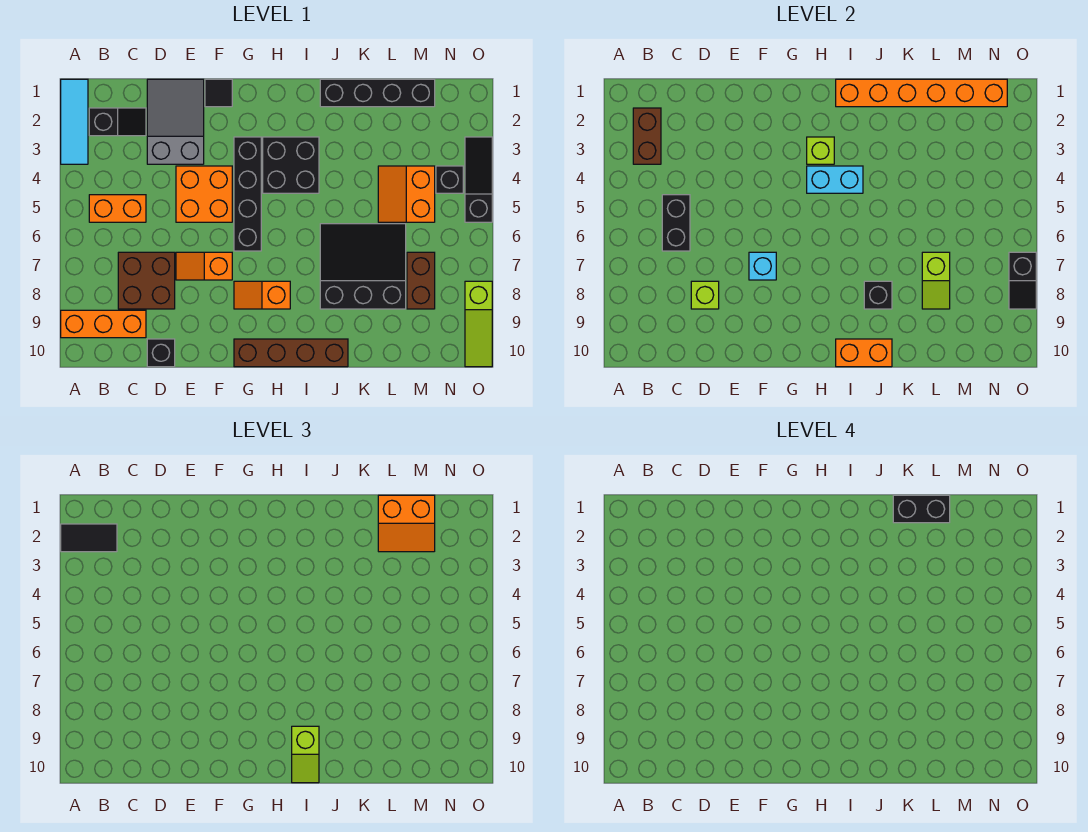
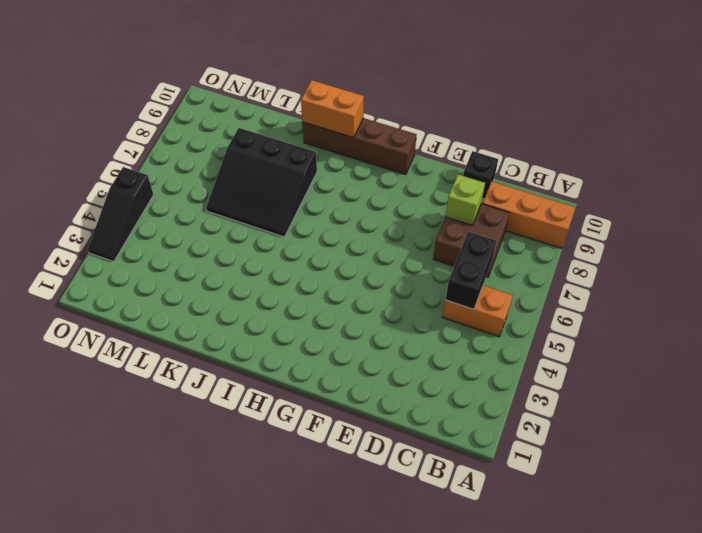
none -> cyan 1x3 tile [61,79,88,164]
none -> black 1x2 slope [89,108,146,136]
none -> grey 2x3 slope [147,79,204,164]
none -> orange 2x2 brick [176,166,232,222]

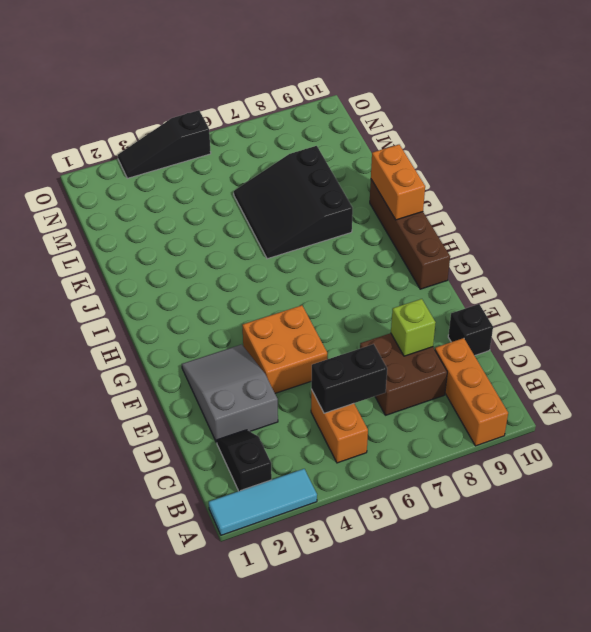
grey 2x3 slope [182,344,278,443] -> grey 2x3 slope turned to [147,79,204,164]
none -> orange 1x2 slope [176,252,232,280]
none -> black 1x1 tile [205,79,232,107]
none -> black 1x4 brick [234,137,261,251]
none -> orange 1x2 slope [234,281,290,309]

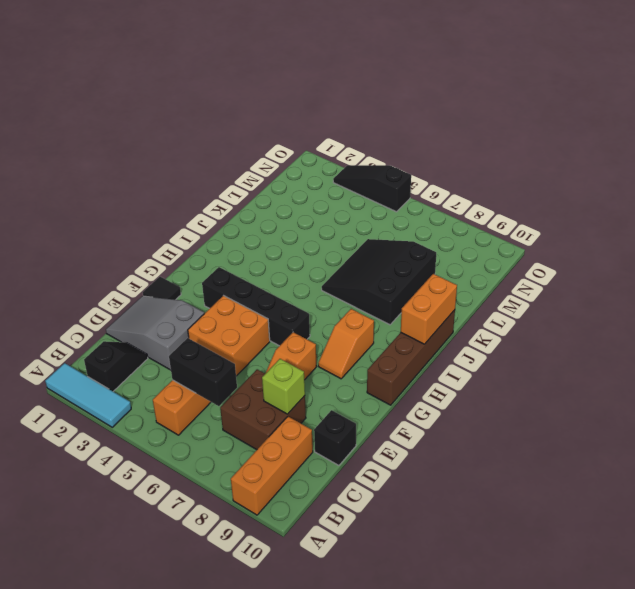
none -> black 2x2 brick [263,137,319,193]
none -> black 1x4 brick [320,79,435,107]
none -> orange 2x2 slope [378,166,435,222]
none -> brown 1x2 brick [407,252,435,309]

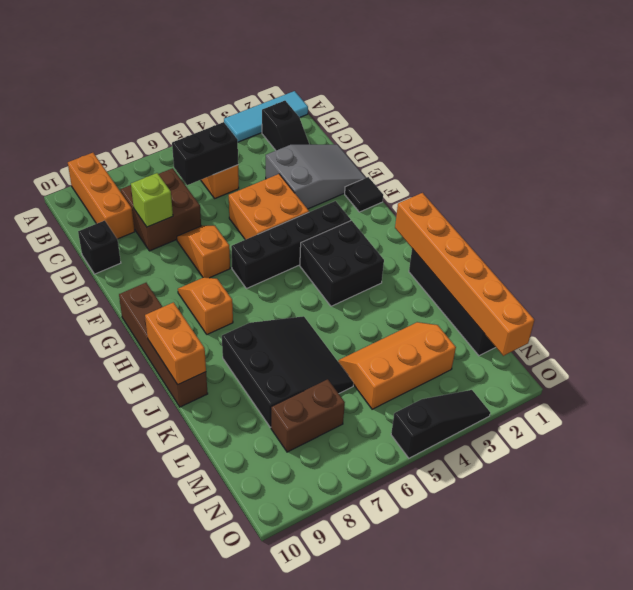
orange 2x3 slope [338,322,456,409] -> orange 2x2 slope [378,166,435,222]
none -> black 1x1 brick [436,166,463,193]
none -> lime 1x3 slope [465,281,492,367]
none -> brown 1x2 brick [633,108,661,164]
none -> cyan 1x1 brick [749,252,776,280]

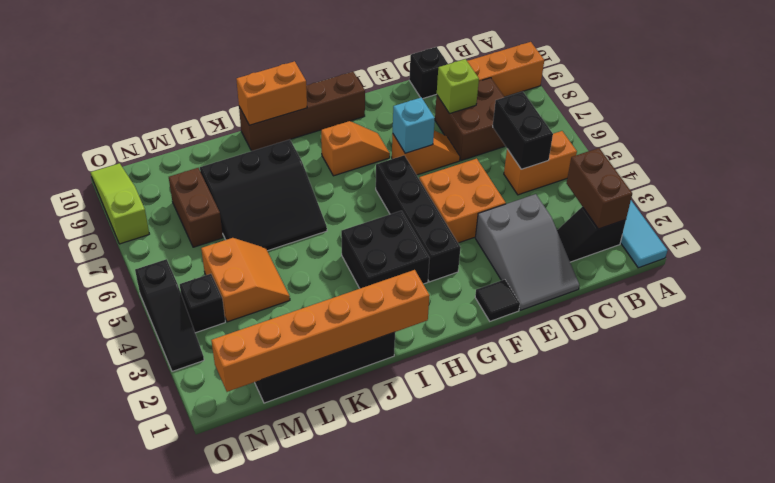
none -> lime 1x1 brick [807,137,834,164]
none -> cyan 1x2 brick [807,166,863,193]
none -> black 1x1 brick [864,281,892,309]
none -> lime 1x2 slope [922,252,950,309]

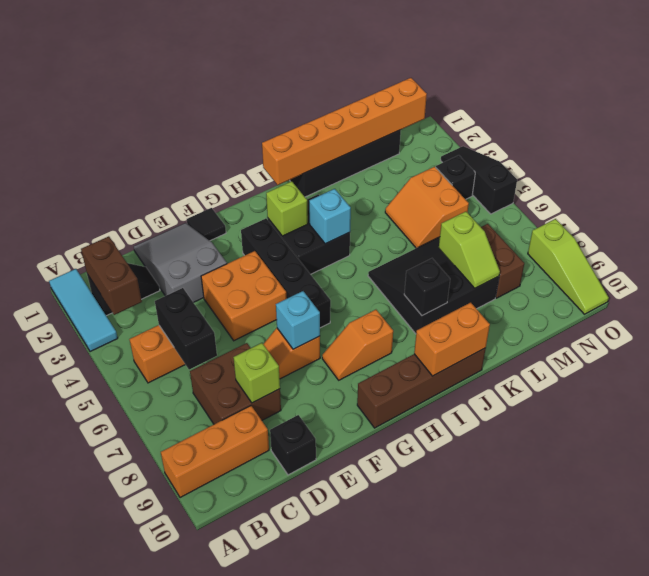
cyan 1x1 brick [309,189,351,244] -> cyan 1x2 brick [807,166,863,193]
none -> black 1x2 slope [1009,252,1036,309]
none -> black 1x2 tile [61,524,117,552]
none -> lime 1x2 slope [292,726,319,783]
none -> orange 2x2 slope [378,495,435,552]

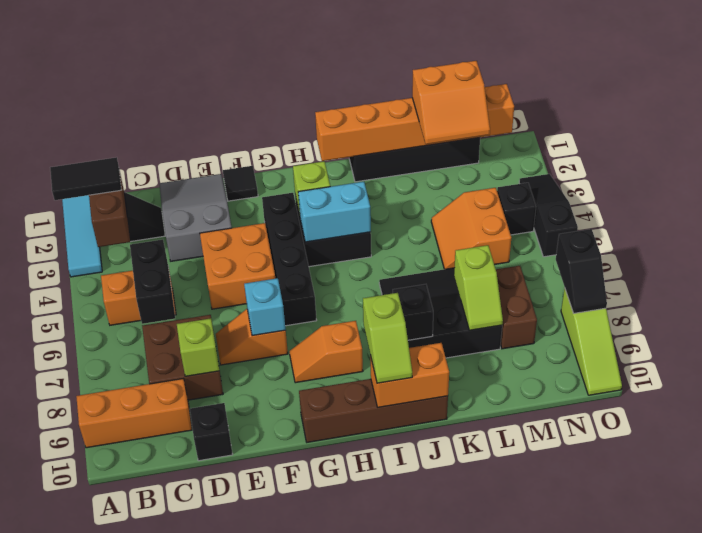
none -> black 1x2 brick [893,495,950,523]

